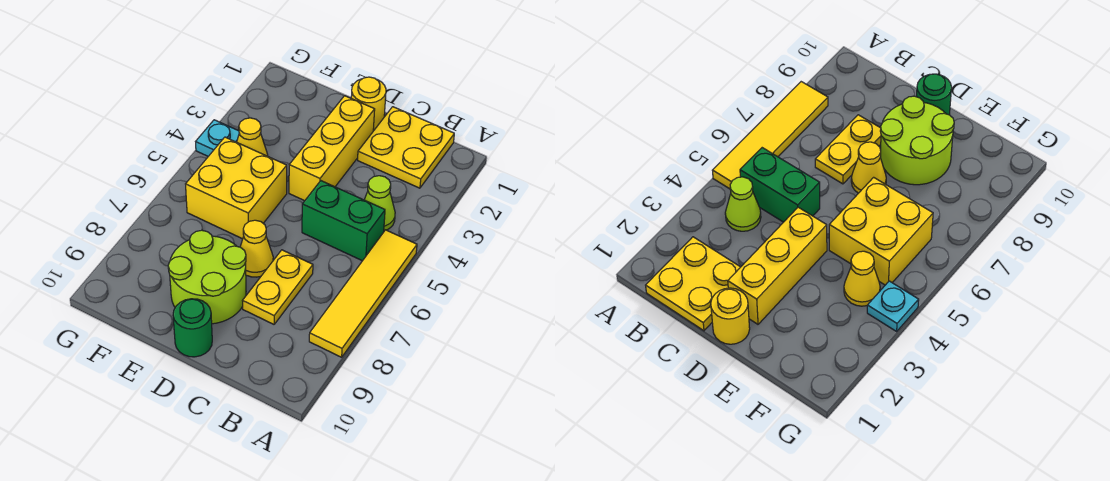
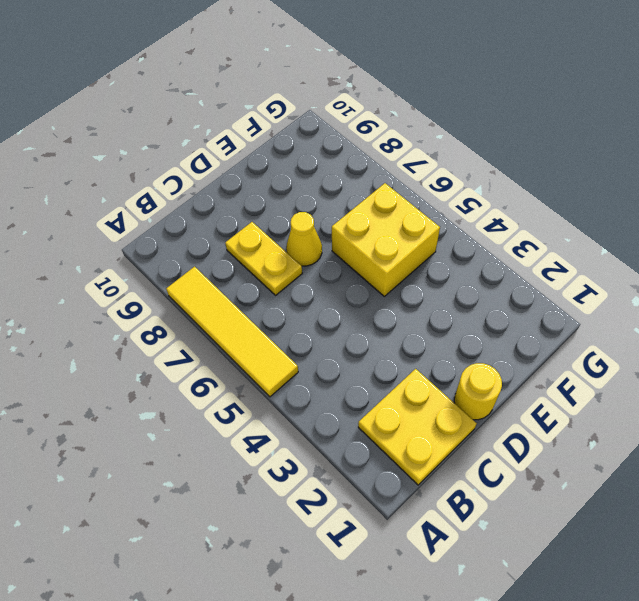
none -> lime 1x1 cone [364,176,395,231]
none -> green 1x2 brick [302,181,385,261]
none -> yellow 1x3 brick [289,96,375,201]

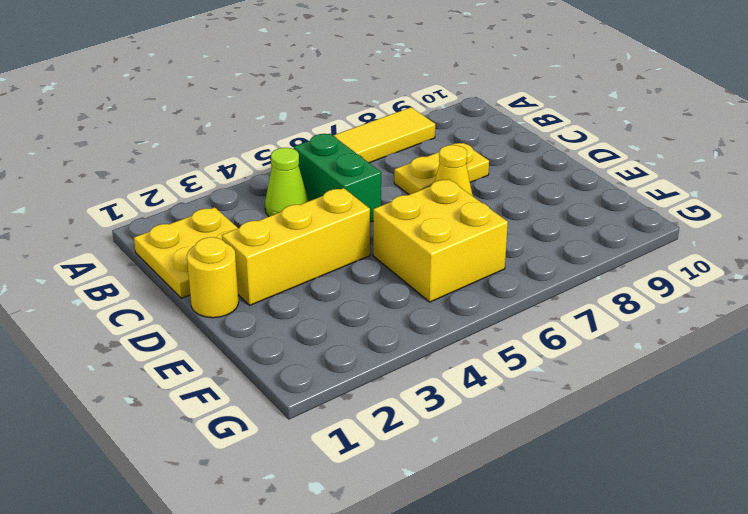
none -> lime 2x2 round brick [168,230,246,324]
none -> green 1x1 round brick [173,299,212,357]
none -> yellow 1x1 cone [237,118,268,156]

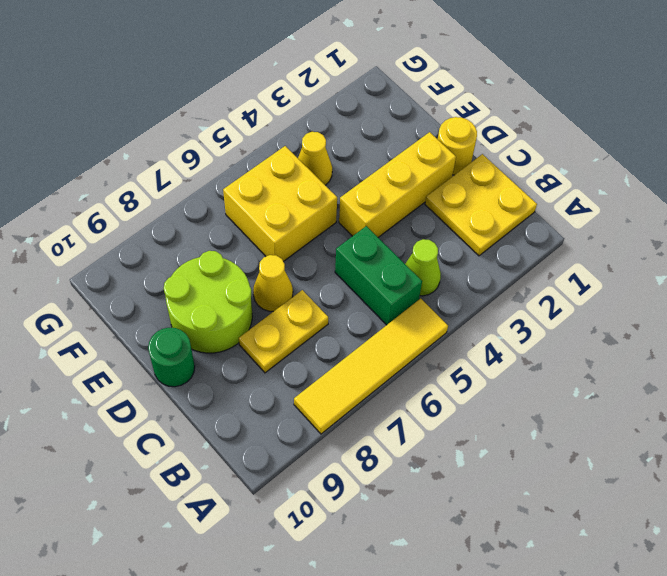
none -> cyan 1x1 plate [196,120,239,156]

